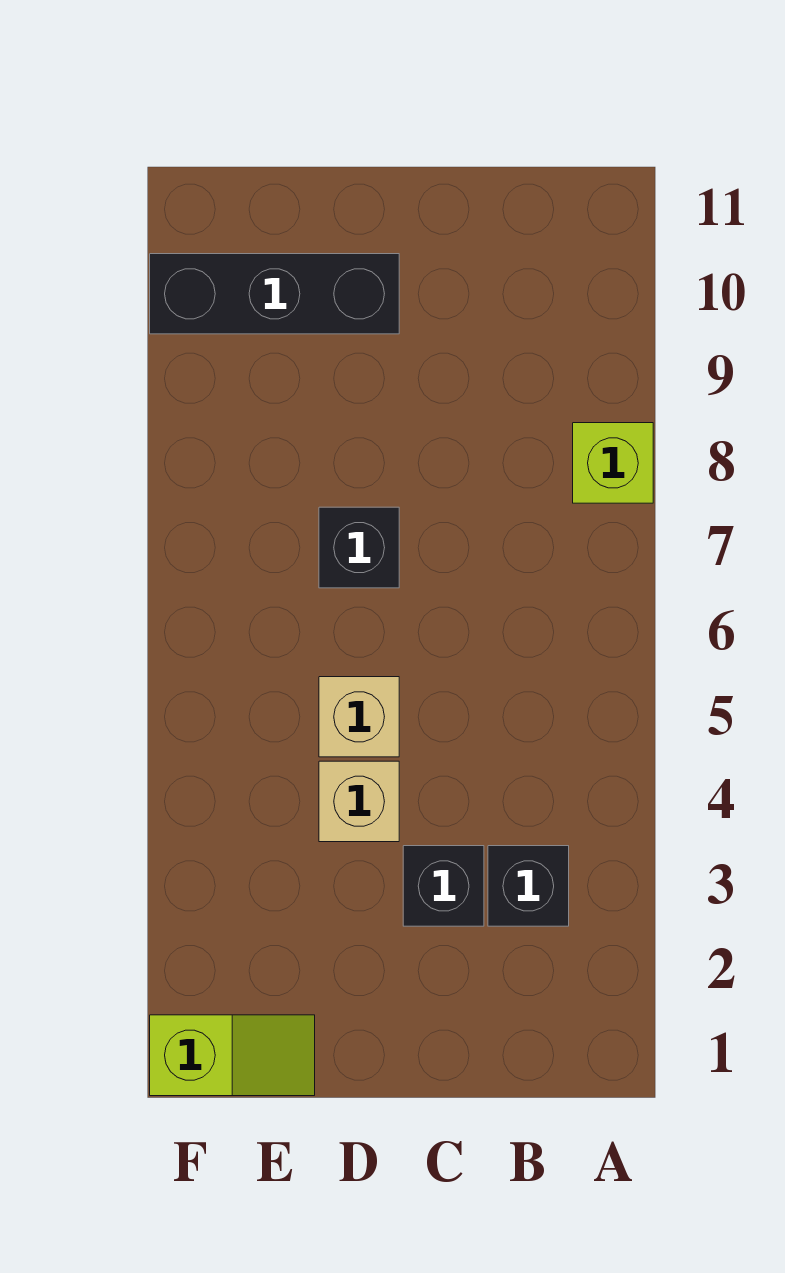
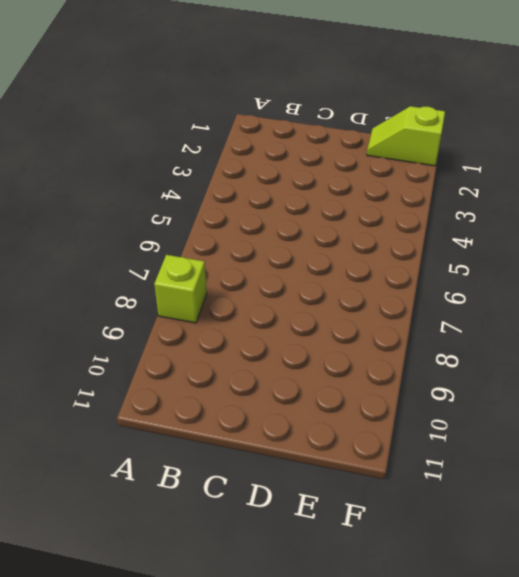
none -> black 1x1 brick [488,846,569,926]
none -> black 1x1 brick [403,846,484,926]

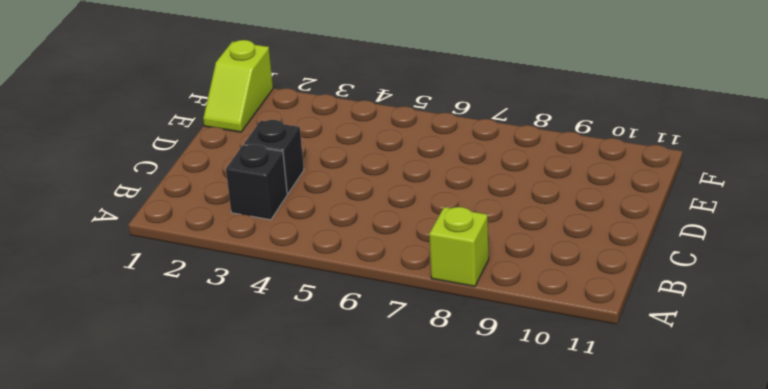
none -> tan 1x1 brick [319,761,399,842]
none -> tan 1x1 brick [319,677,399,757]

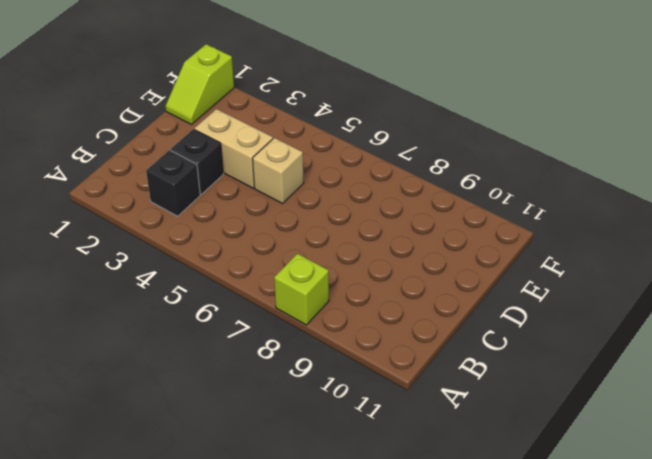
tan 1x2 brick [194,109,273,188] -> tan 1x1 brick [319,761,399,842]
none -> black 1x1 brick [319,507,399,588]
none -> black 1x3 brick [150,254,399,334]

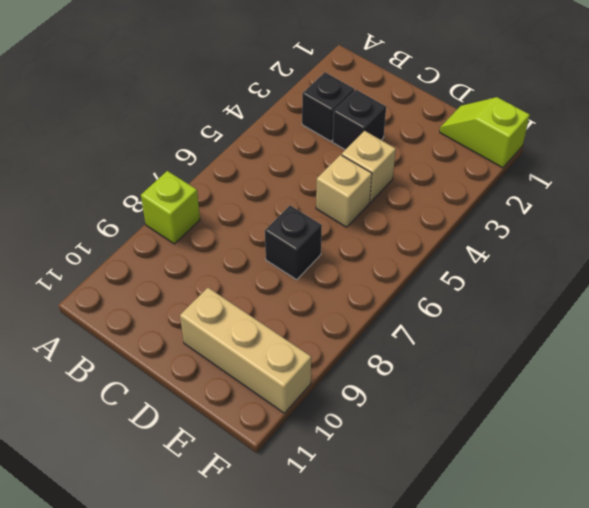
tan 1x3 brick [180,288,311,413] -> black 1x3 brick [150,254,399,334]

